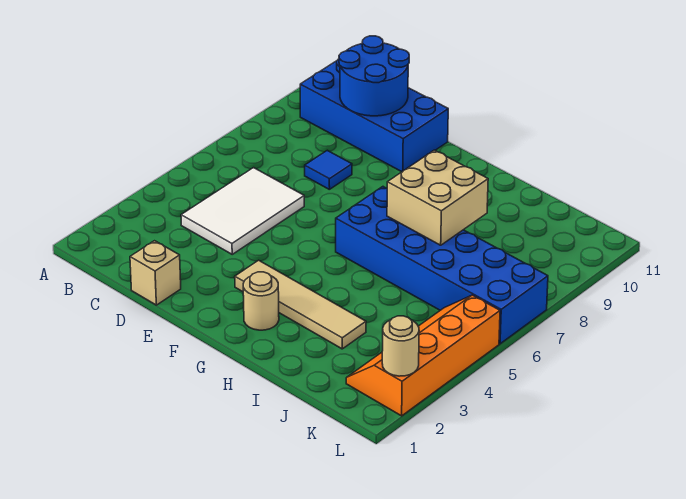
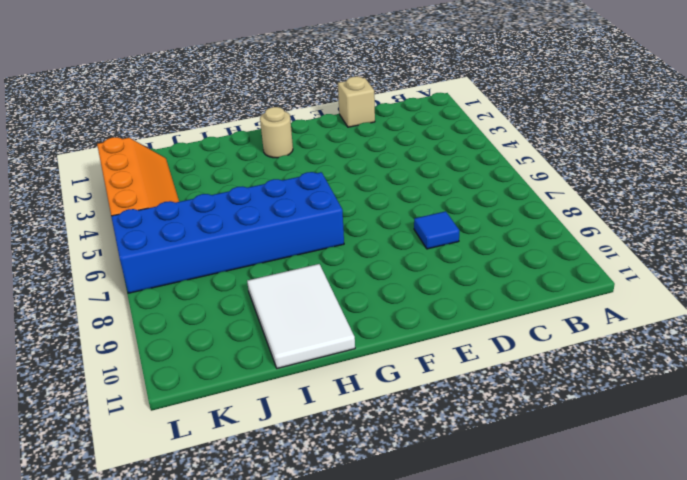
white 2x3 tile [247,264,355,368] -> white 2x3 tile moved to [181,168,304,254]
none -> blue 2x4 brick [300,59,448,172]
none -> tan 1x4 tile [235,260,366,349]

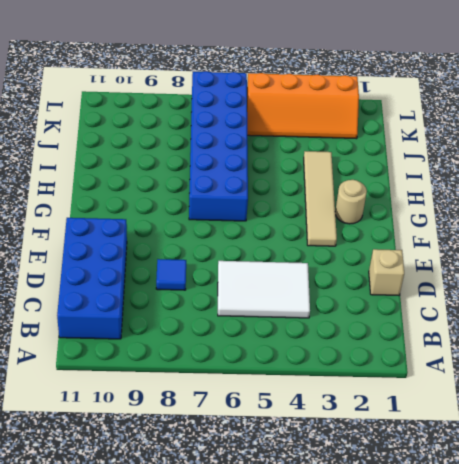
none -> blue 2x2 round brick [339,36,409,116]
none -> tan 2x2 brick [387,150,488,245]

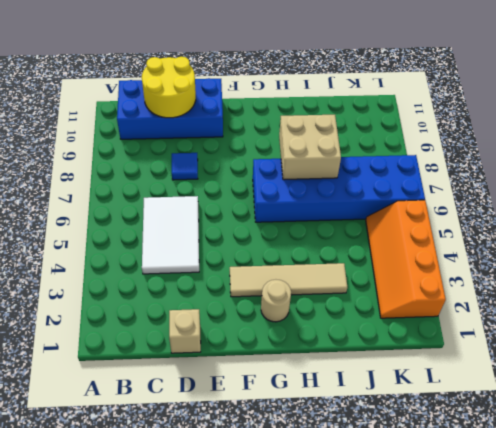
yellow 2x2 round brick [142,57,196,118] -> blue 2x2 round brick [339,36,409,116]
none -> tan 1x1 round brick [382,316,419,376]

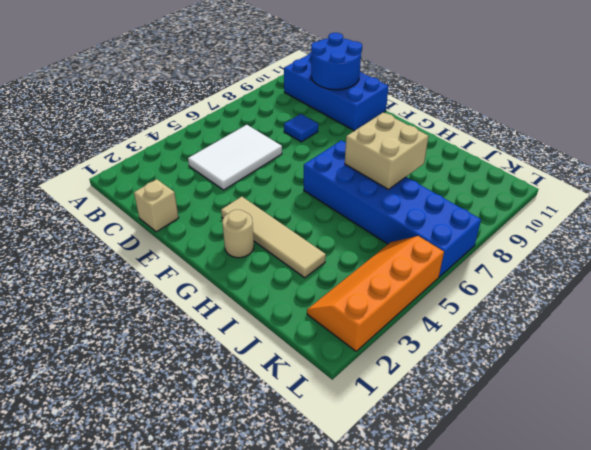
none -> tan 1x1 round brick [382,316,419,376]

